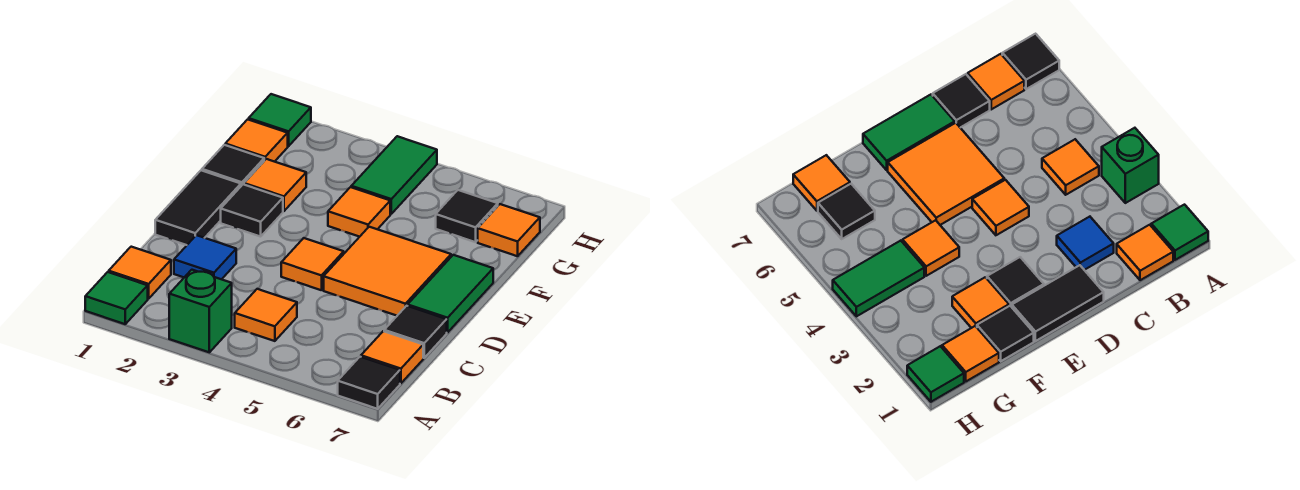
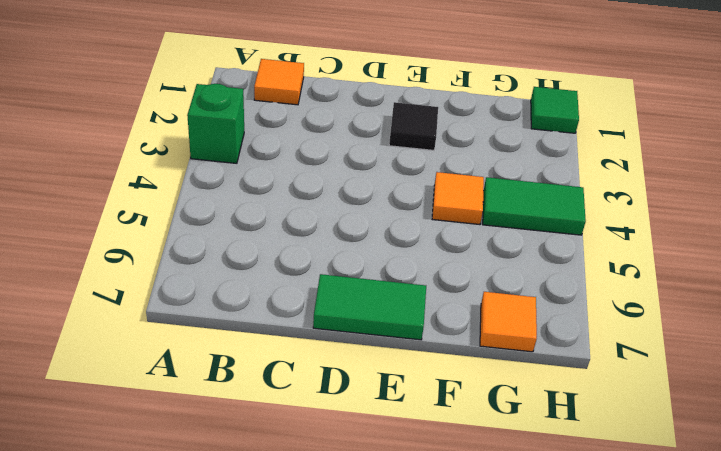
none -> green 1x1 tile [85,272,148,324]
none -> black 1x1 tile [338,357,400,409]
none -> orange 1x1 tile [235,289,297,341]

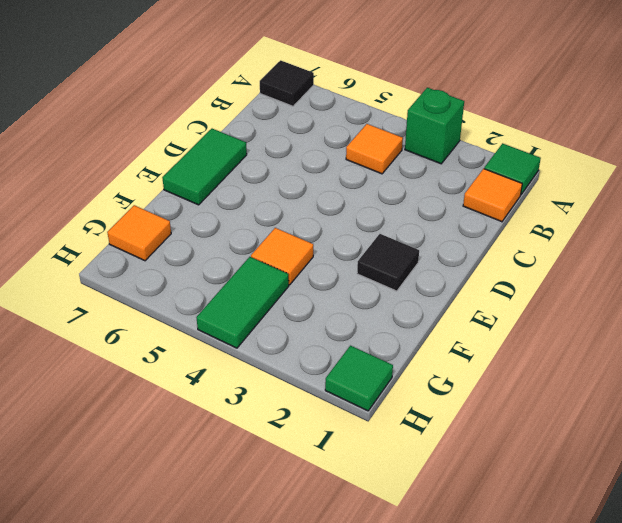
none -> orange 1x1 tile [361,331,423,383]
none -> blue 1x1 tile [174,235,236,279]
none -> black 1x1 tile [384,306,447,358]

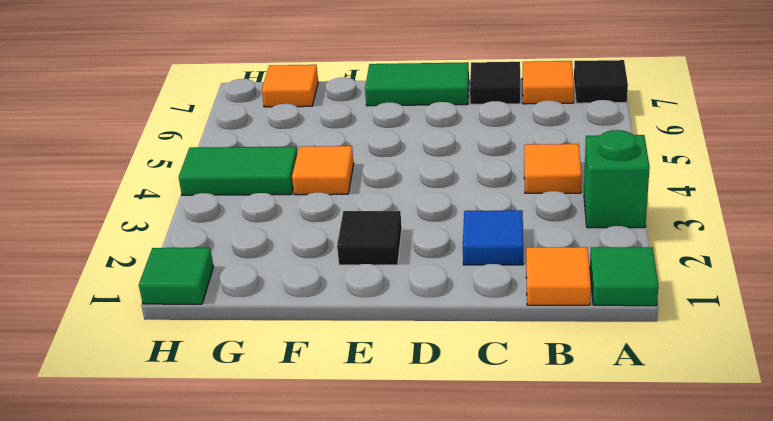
none -> black 1x2 tile [155,170,241,245]
none -> orange 1x1 tile [281,238,344,290]
none -> orange 2x2 tile [324,227,451,316]

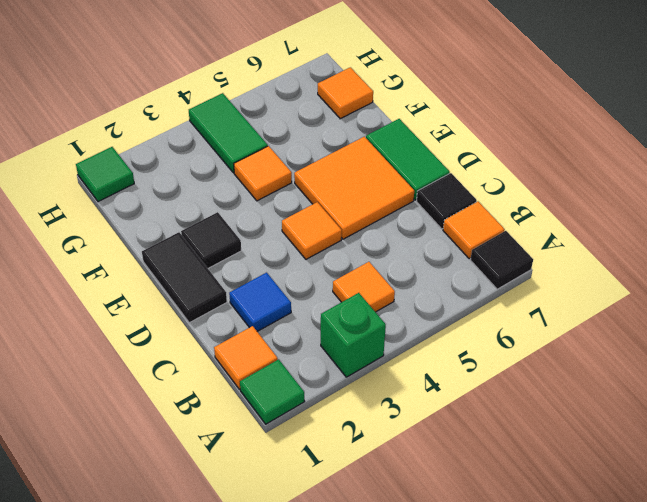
none -> black 1x1 tile [202,145,264,186]
none -> orange 1x1 tile [244,159,306,211]
none -> orange 1x1 tile [225,119,288,162]

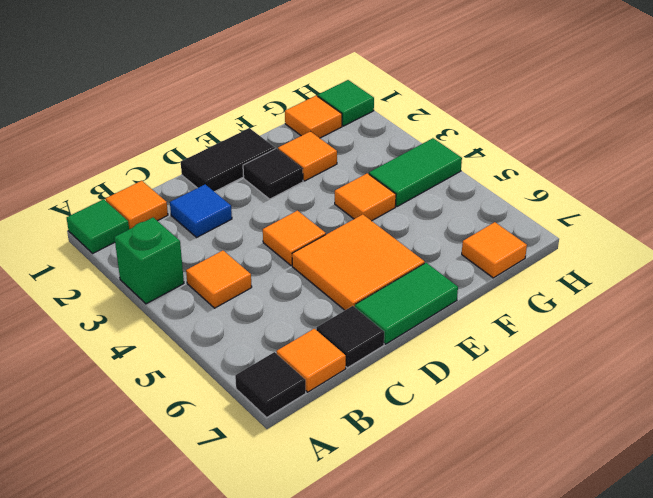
none -> black 1x1 tile [202,145,264,186]
none -> black 1x1 tile [436,190,498,242]

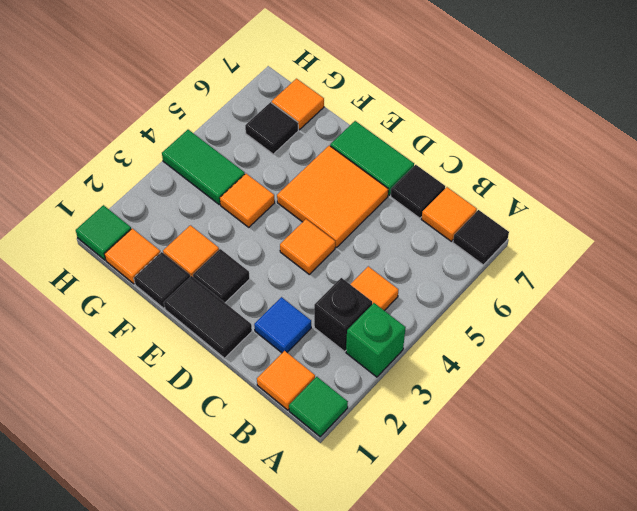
black 1x1 brick [314,278,372,351] -> none

